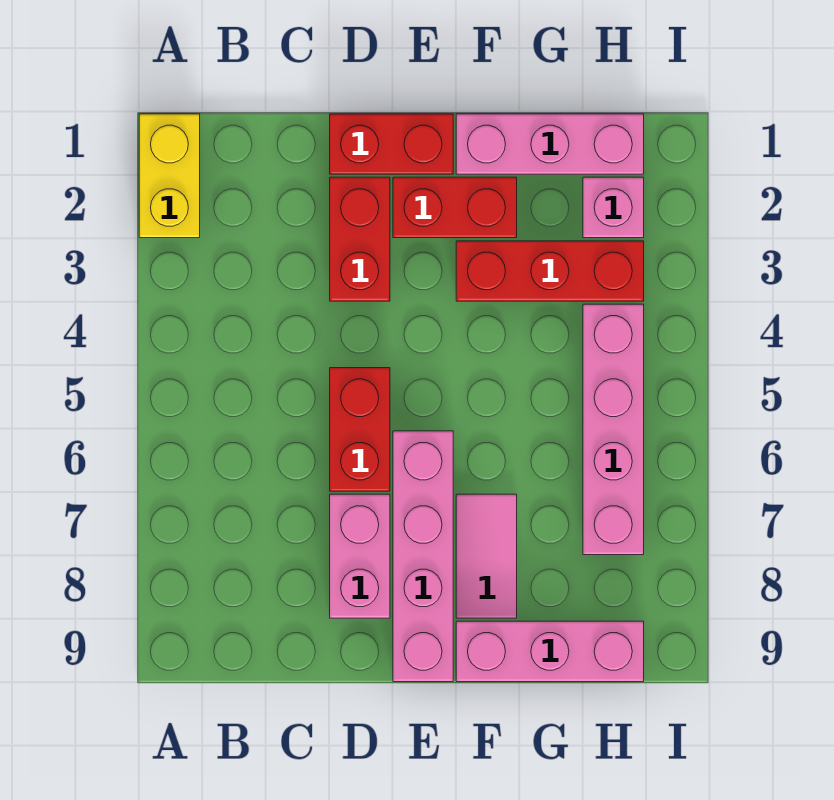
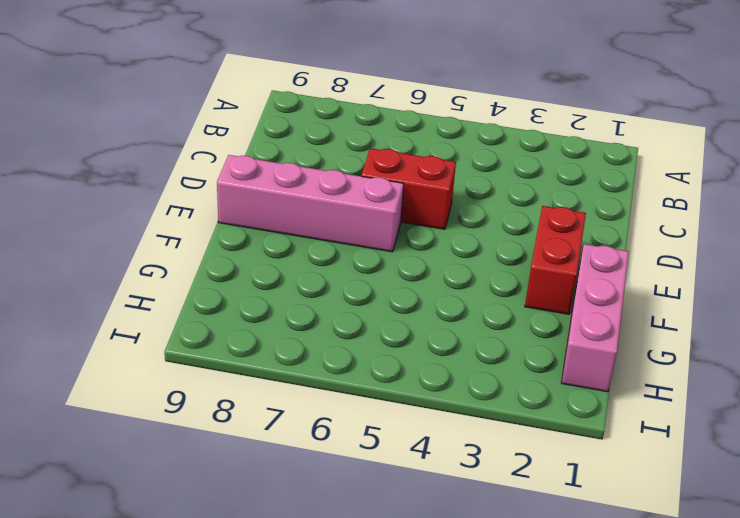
none -> yellow 1x2 brick [139,114,200,238]
none -> red 1x2 brick [330,114,453,174]
none -> red 1x2 brick [330,177,390,301]

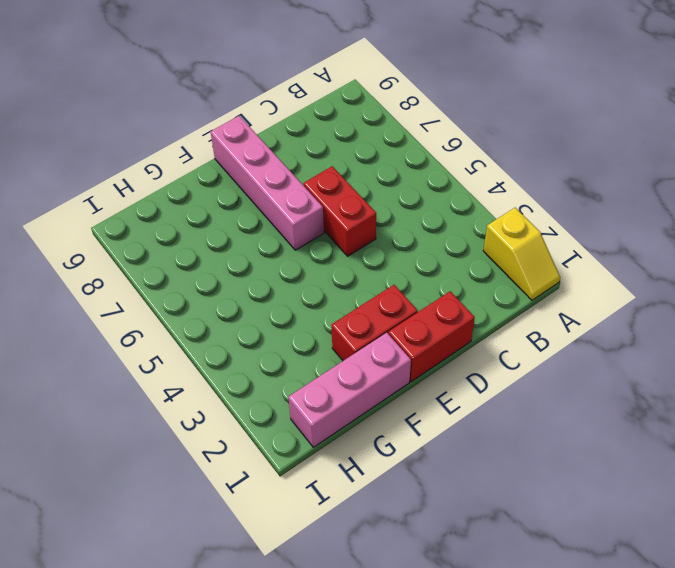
yellow 1x2 slope [483,208,560,300] -> yellow 1x2 brick [139,114,200,238]
none -> red 1x2 brick [330,177,390,301]
none -> pink 1x2 brick [330,494,390,618]
none -> red 1x3 brick [456,241,644,301]

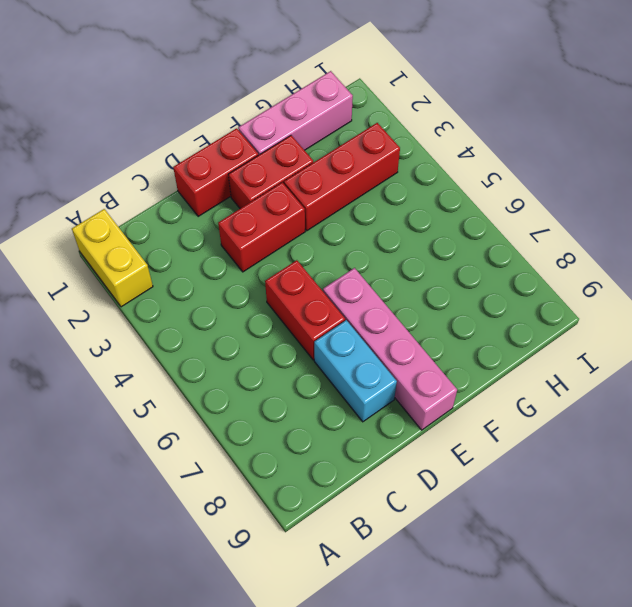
red 1x2 brick [218,182,305,272] -> red 1x2 brick turned to [330,177,390,301]
cyan 1x2 brick [314,320,397,422] -> pink 1x2 brick [330,494,390,618]
none -> pink 1x2 tile [456,494,517,618]
none -> pink 1x3 brick [456,621,644,682]
none -> pink 1x1 brick [583,177,644,238]

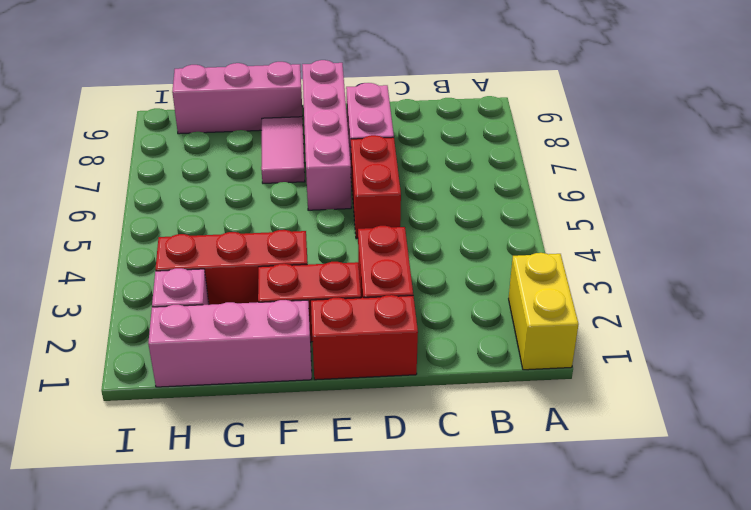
none -> pink 1x4 brick [583,304,644,555]

